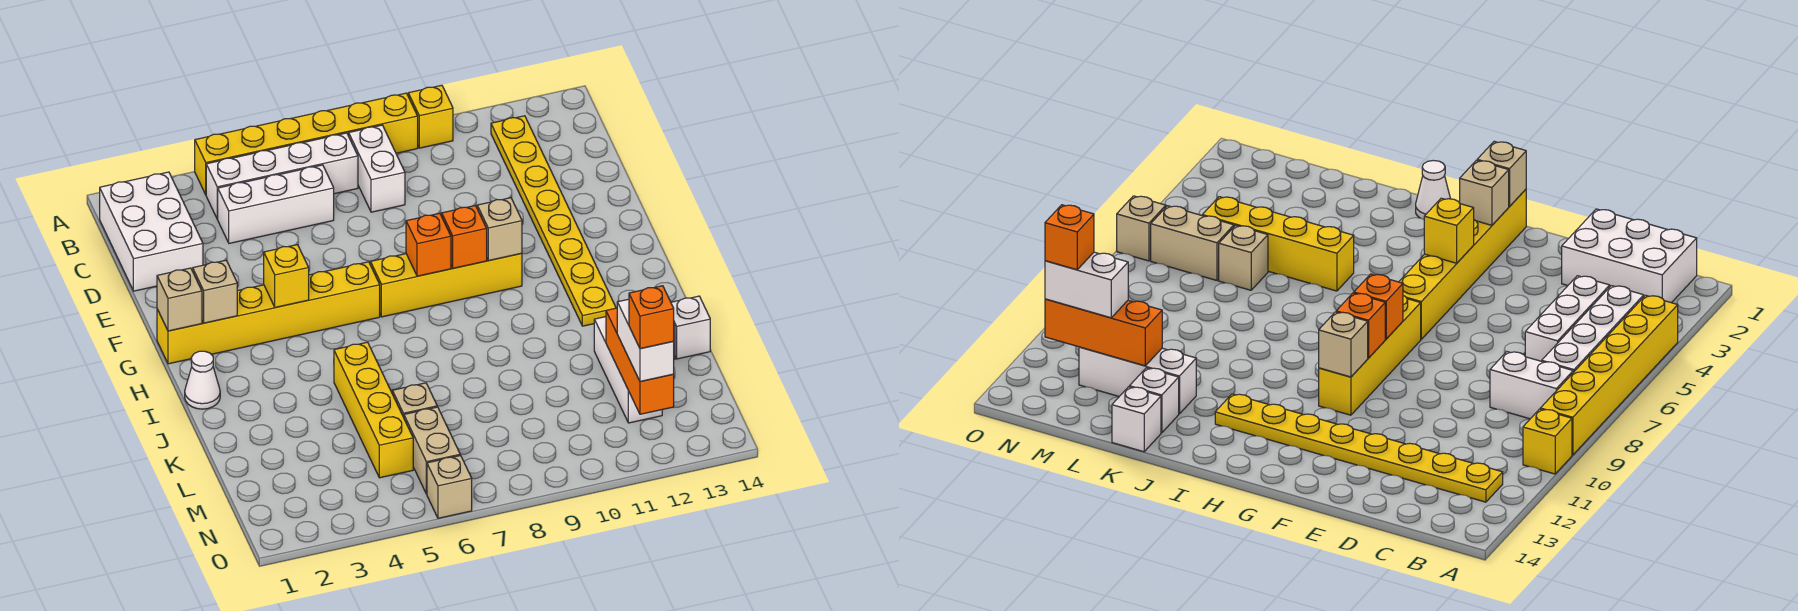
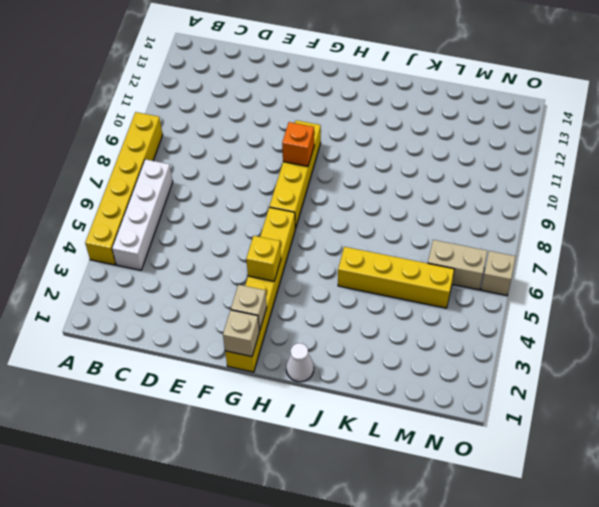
none -> yellow 1x1 brick [408,85,453,148]
none -> white 2x3 brick [100,172,203,291]
none -> white 1x2 brick [349,125,405,212]

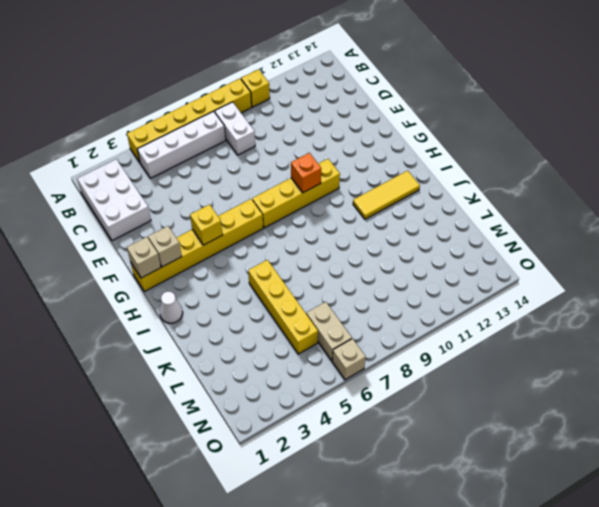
yellow 1x3 tile [353,171,420,219] -> yellow 1x8 plate [491,116,616,326]
none -> white 1x3 brick [218,165,334,243]
none -> white 1x3 brick [594,317,662,423]
none -> white 1x1 brick [1129,368,1179,433]

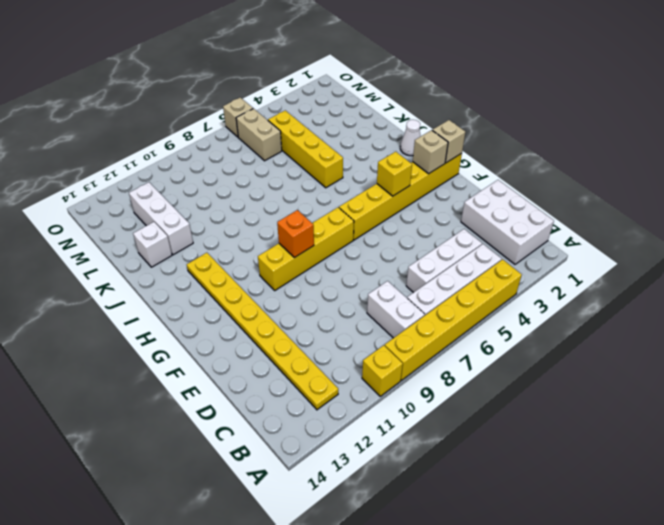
none -> white 1x1 brick [671,296,710,359]
none -> tan 1x1 brick [392,383,437,417]
none -> orange 1x1 brick [406,213,451,276]

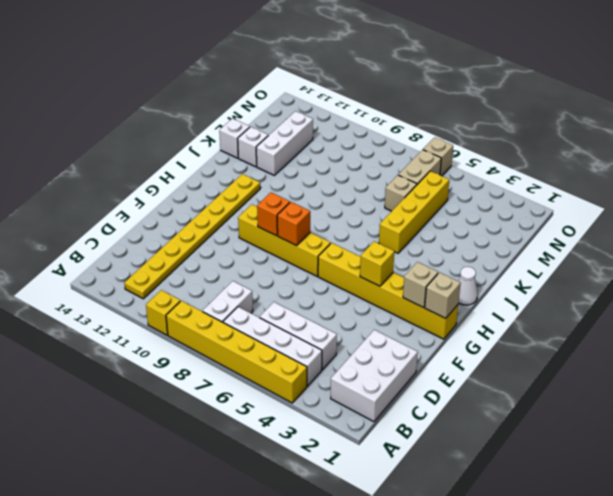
none -> tan 1x1 brick [477,198,522,261]
none -> orange 1x3 brick [606,308,674,414]
none -> white 1x2 brick [617,299,674,382]

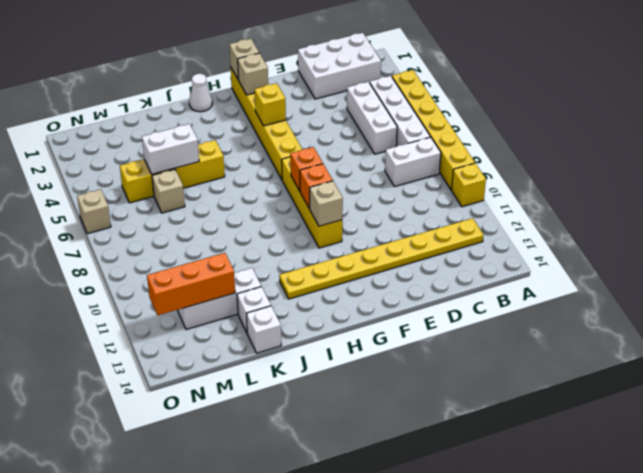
white 1x2 brick [142,124,199,174] -> white 1x2 brick moved to [617,299,674,382]
none -> tan 1x2 brick [404,407,460,494]
none -> orange 1x1 brick [629,286,674,349]

